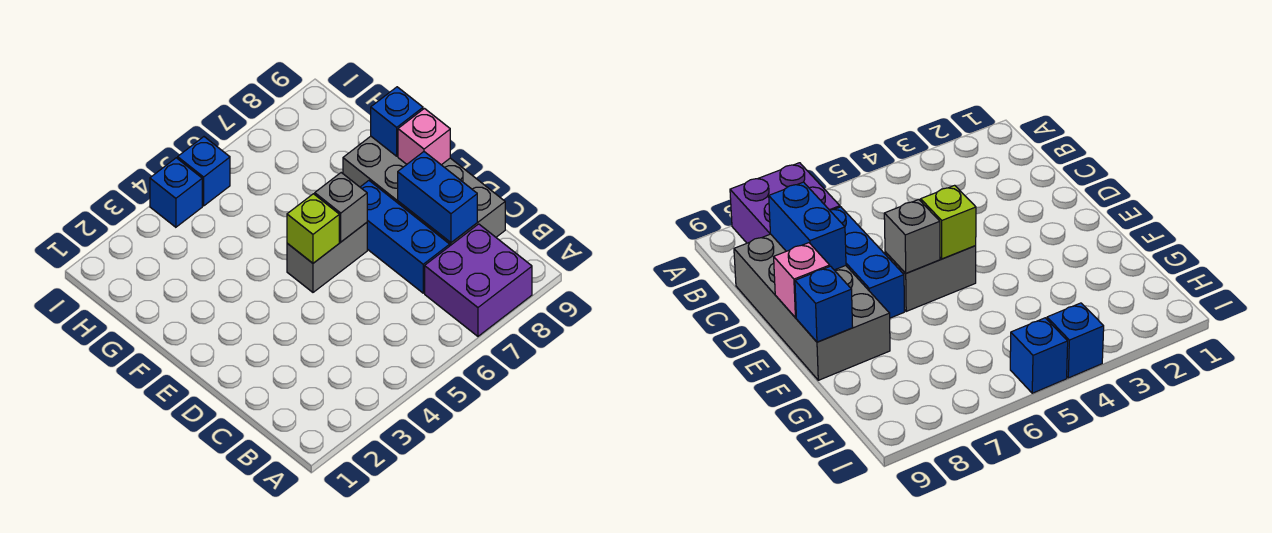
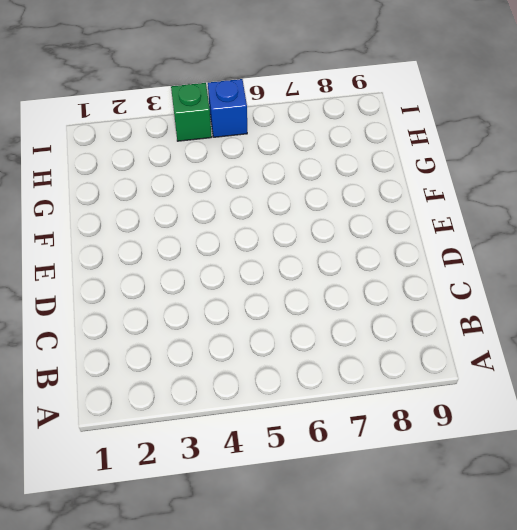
green 1x1 brick [171,83,212,141] -> blue 1x1 brick [150,158,202,227]
none -> purple 2x2 brick [425,224,532,336]
none -> blue 1x3 brick [360,181,450,293]

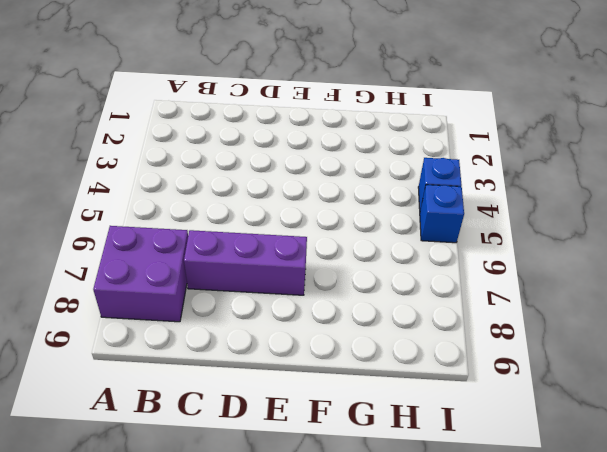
purple 1x3 brick [184,230,307,295] -> blue 1x3 brick [360,181,450,293]
none -> grey 2x4 brick [343,136,505,246]
none -> grey 1x2 brick [287,223,367,292]

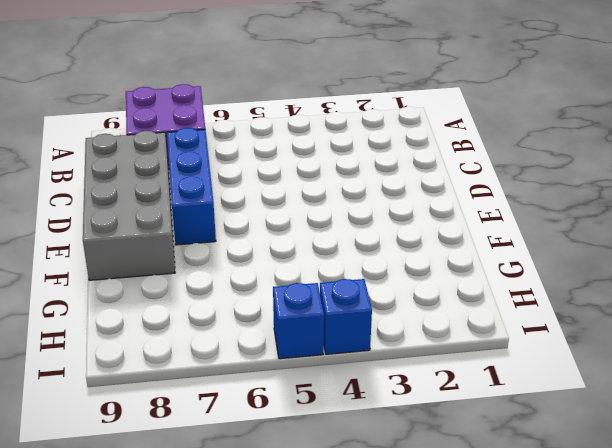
none -> grey 1x2 brick [287,223,367,292]
none -> blue 1x2 brick [398,152,477,243]

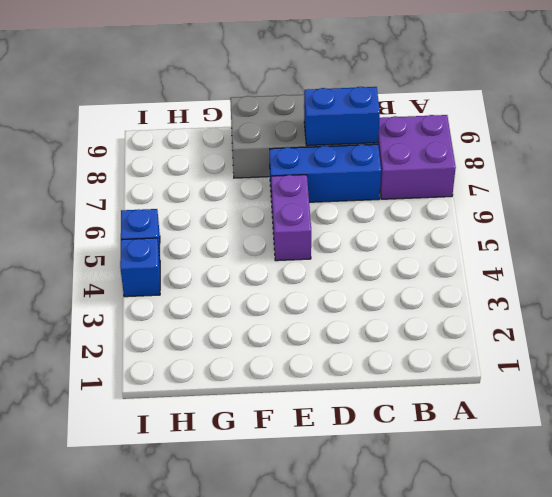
purple 1x2 brick [271,175,311,261] -> grey 1x2 brick [287,223,367,292]
none -> lime 1x1 brick [287,194,339,263]
none -> grey 1x1 brick [315,173,367,242]

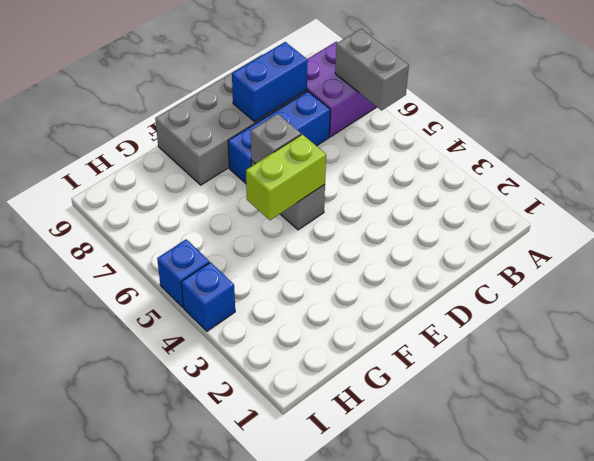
grey 1x2 brick [335,29,409,110] -> none
lime 1x2 brick [246,134,326,220] -> lime 1x1 brick [287,194,339,263]
none -> pink 1x1 brick [398,109,450,165]
none -> blue 1x1 brick [371,87,423,156]

